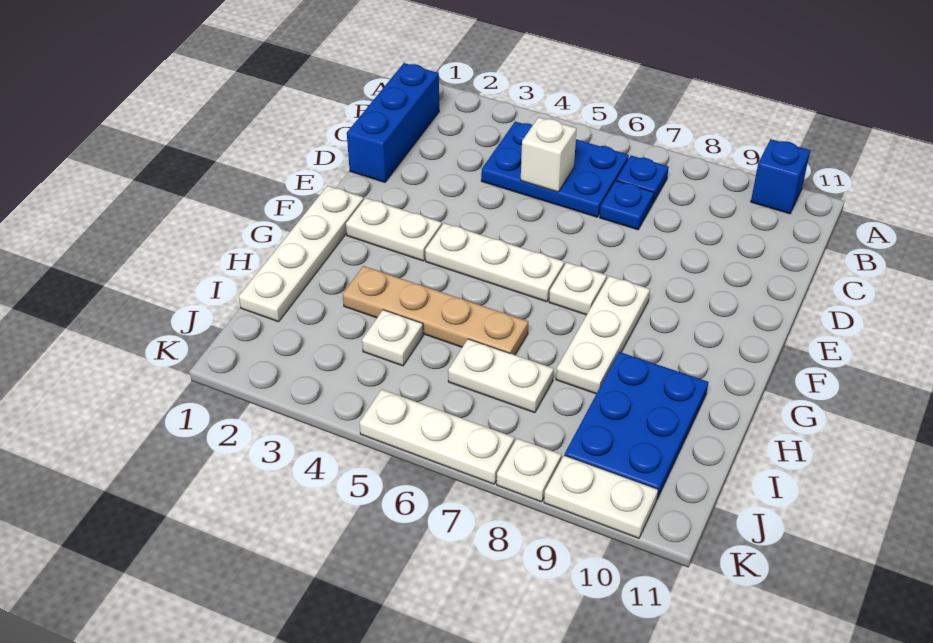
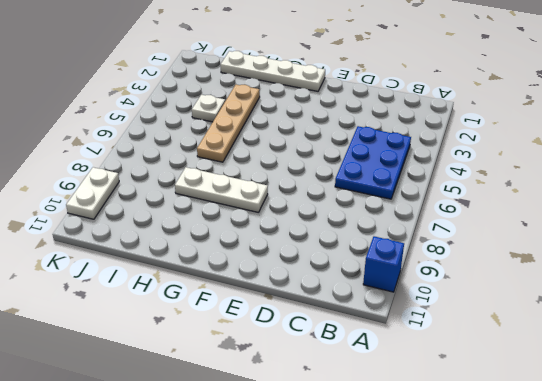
none -> blue 1x3 brick [347,63,439,182]
none -> blue 1x1 plate [616,156,669,203]
none -> blue 1x1 plate [600,181,654,230]

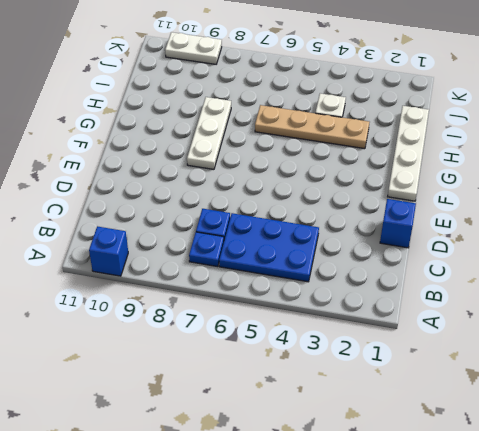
blue 1x1 brick [380,199,416,248] -> blue 1x3 brick [347,63,439,182]
none -> white 1x2 plate [346,198,442,261]
none -> white 1x3 plate [425,223,564,302]
none -> white 1x1 plate [549,262,607,315]

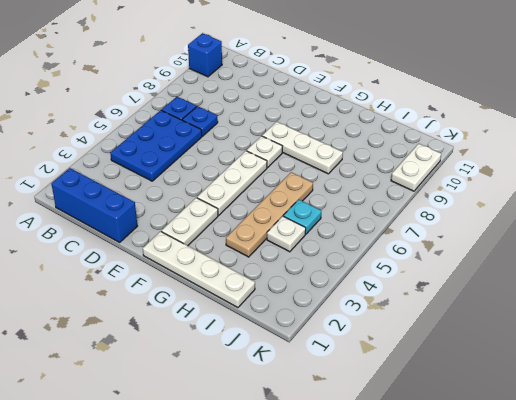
cyan 1x1 plate [283,200,321,234] -> none
none -> blue 2x3 plate [565,352,708,499]
none -> white 1x2 plate [448,339,554,413]
none -> white 1x3 plate [359,389,515,484]

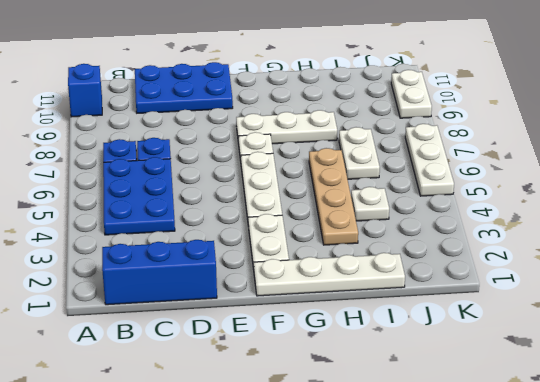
blue 2x3 plate [135,62,233,113] -> blue 2x3 plate moved to [565,352,708,499]
none -> white 1x1 plate [497,438,561,502]
none -> white 1x1 brick [521,117,577,192]

